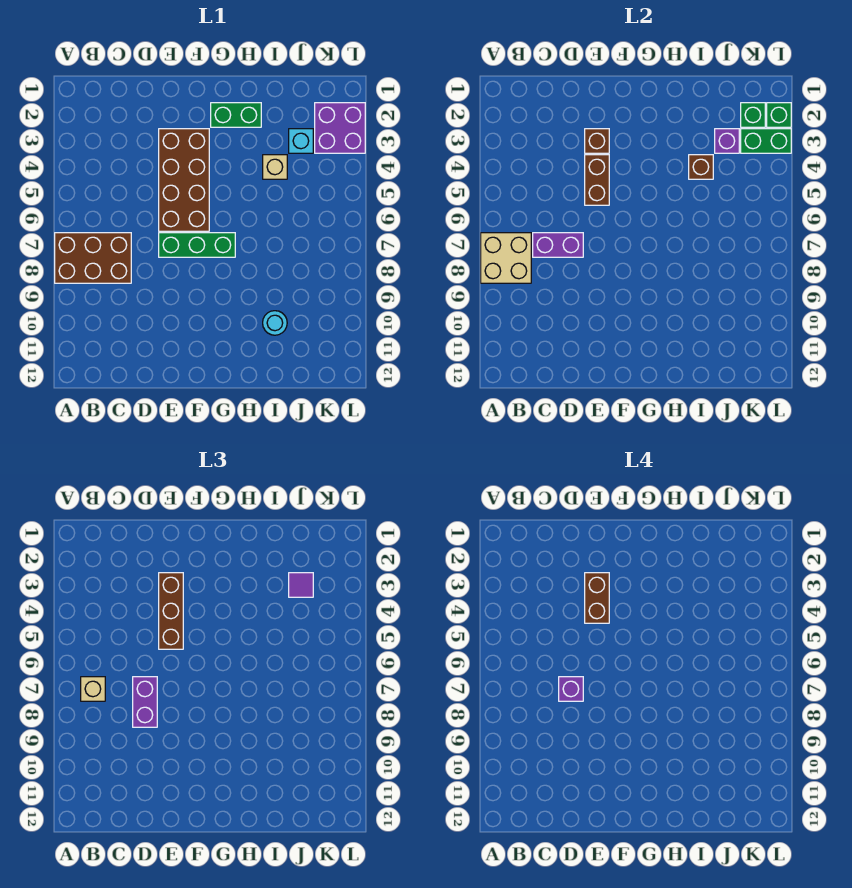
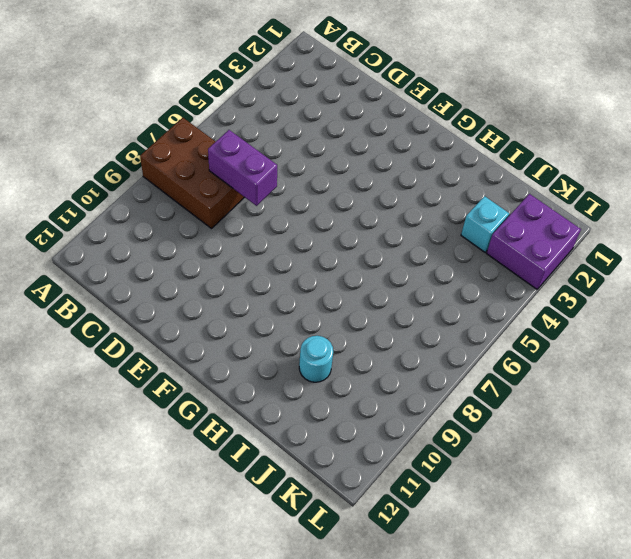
none -> brown 2x4 brick [159,129,209,231]
none -> green 1x3 brick [159,233,235,257]
none -> green 1x2 brick [211,103,261,127]

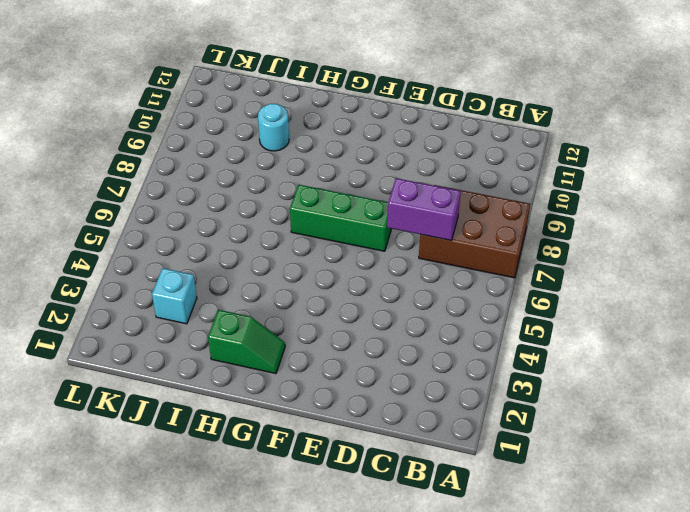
green 1x2 slope [208,309,285,374] -> green 1x2 brick [211,103,261,127]
none -> brown 2x4 brick [159,129,209,231]
none -> tan 1x1 brick [263,155,287,179]
none -> purple 2x2 brick [315,103,365,153]

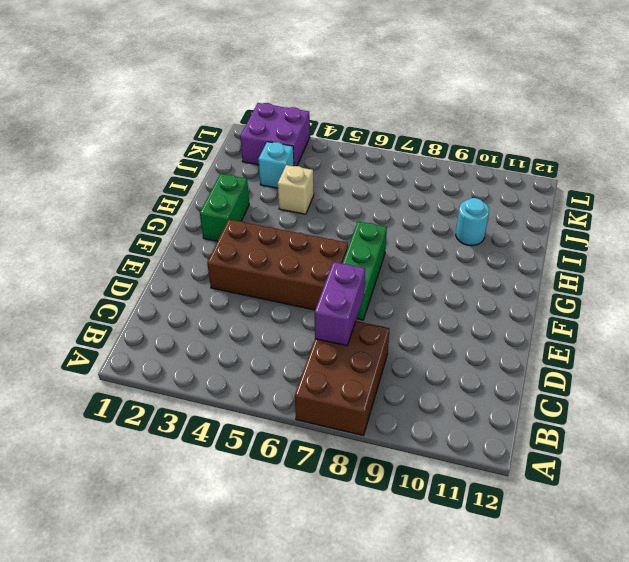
none -> tan 2x2 brick [481,233,531,283]
none -> brown 1x1 brick [585,129,609,153]
none -> brown 1x2 brick [585,155,609,205]

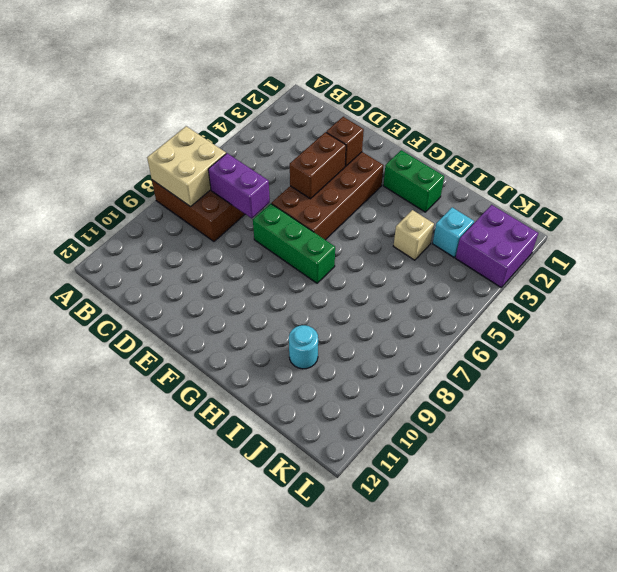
none -> brown 1x1 brick [689,155,713,179]
none -> purple 1x1 brick [715,129,739,153]
none -> green 1x1 brick [741,103,765,127]

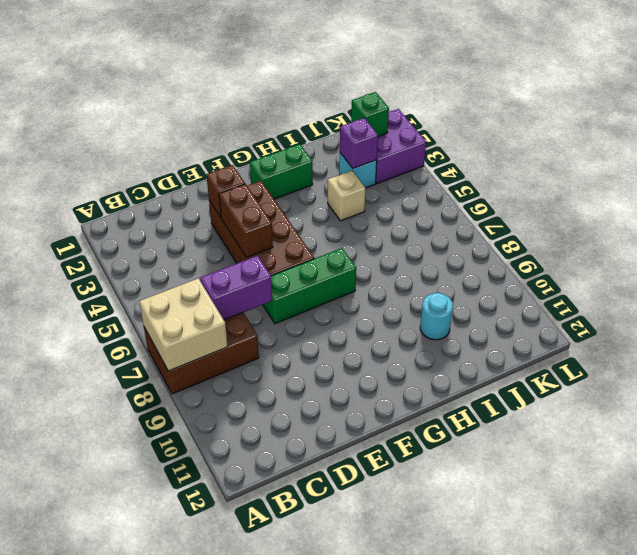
none -> brown 1x1 brick [689,155,713,179]
none -> green 1x2 brick [741,129,791,153]
none -> green 1x1 brick [767,103,791,127]

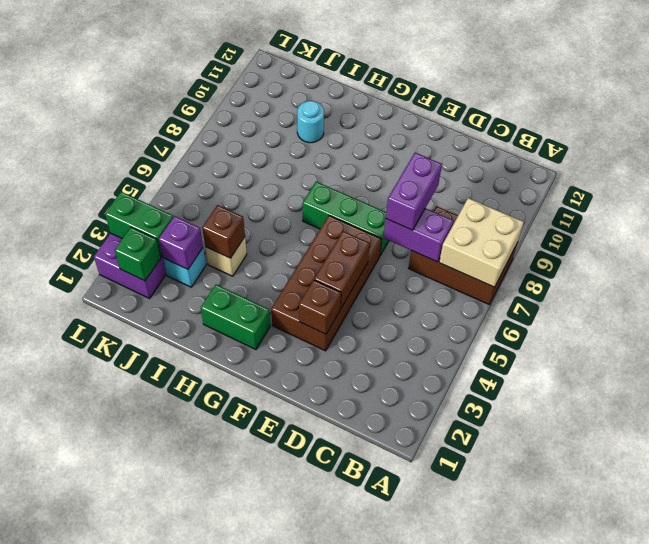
none -> green 1x1 brick [767,103,791,127]
none -> tan 1x1 brick [81,677,105,701]
none -> brown 1x3 brick [159,573,183,649]

